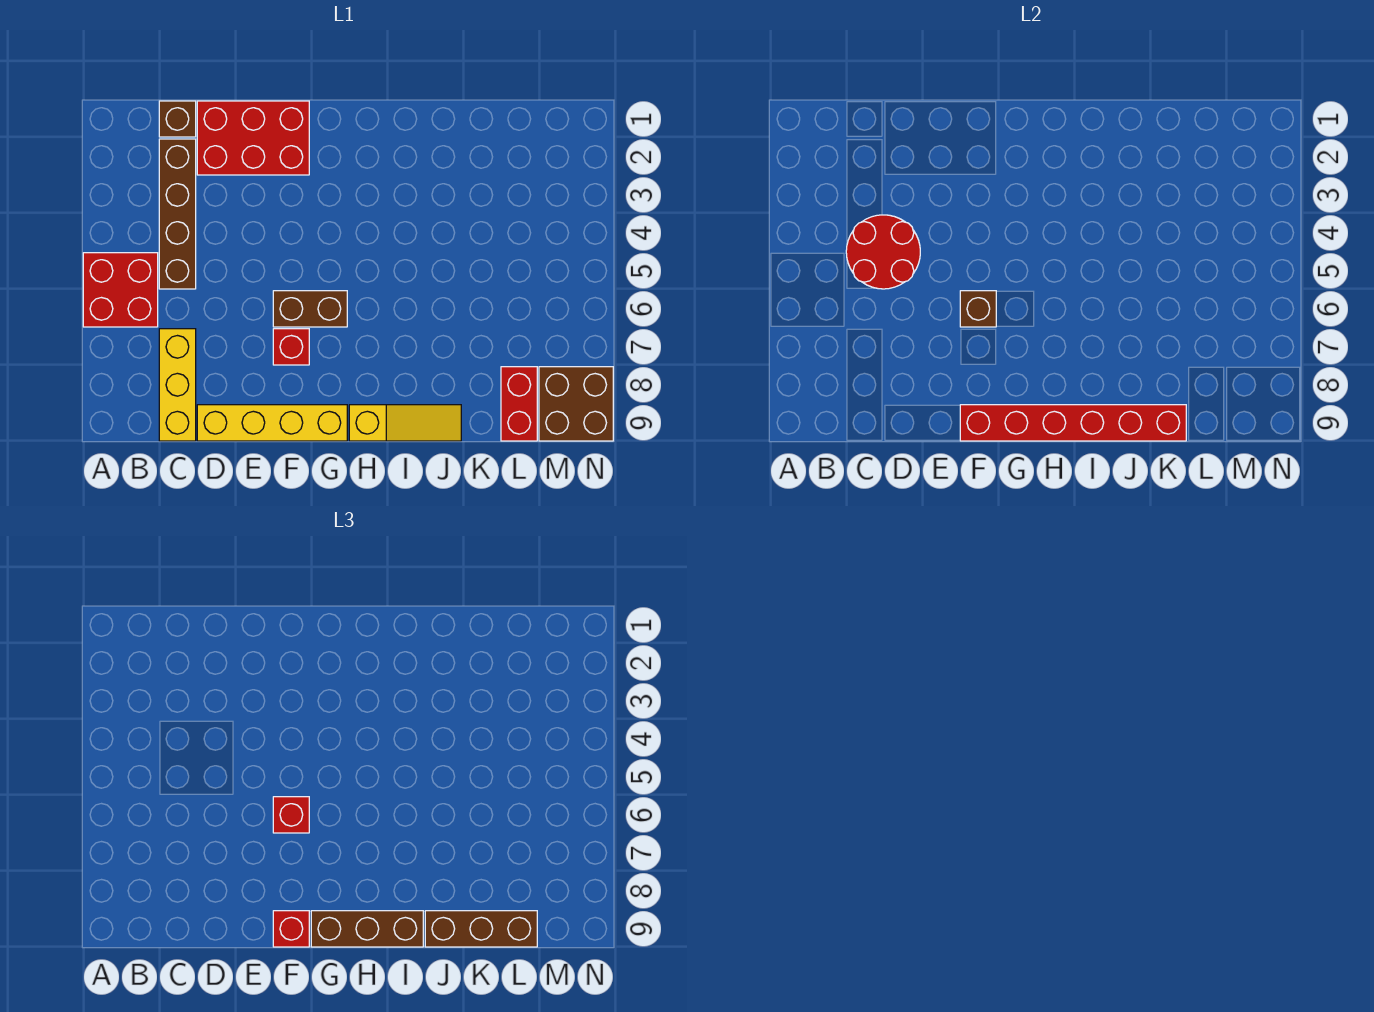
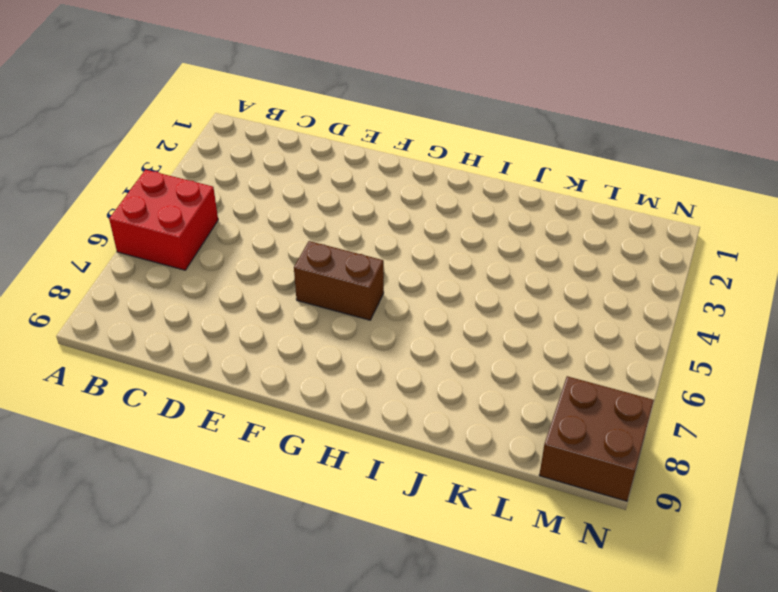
none -> brown 1x1 brick [159,101,196,137]
none -> brown 1x4 brick [159,139,196,289]
none -> yellow 1x3 brick [159,329,196,441]

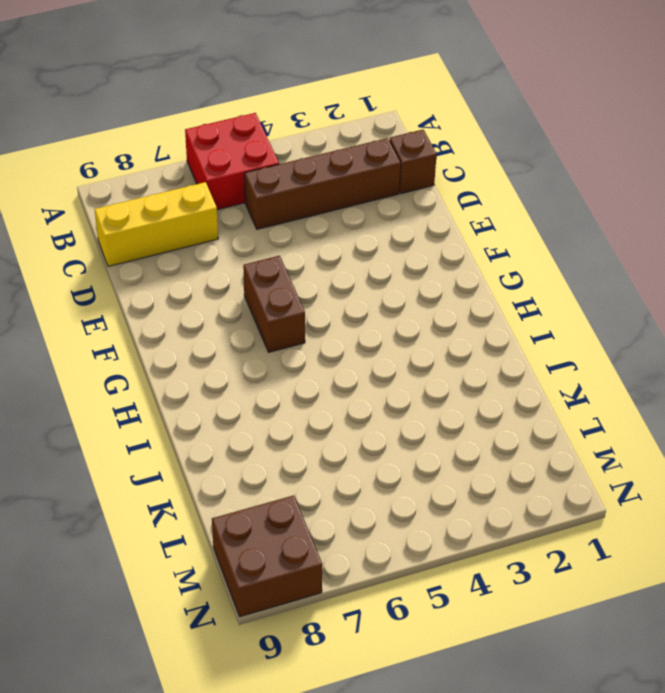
none -> red 2x3 brick [197,101,309,175]
none -> yellow 1x4 brick [197,405,347,441]
none -> red 1x1 brick [273,329,309,365]

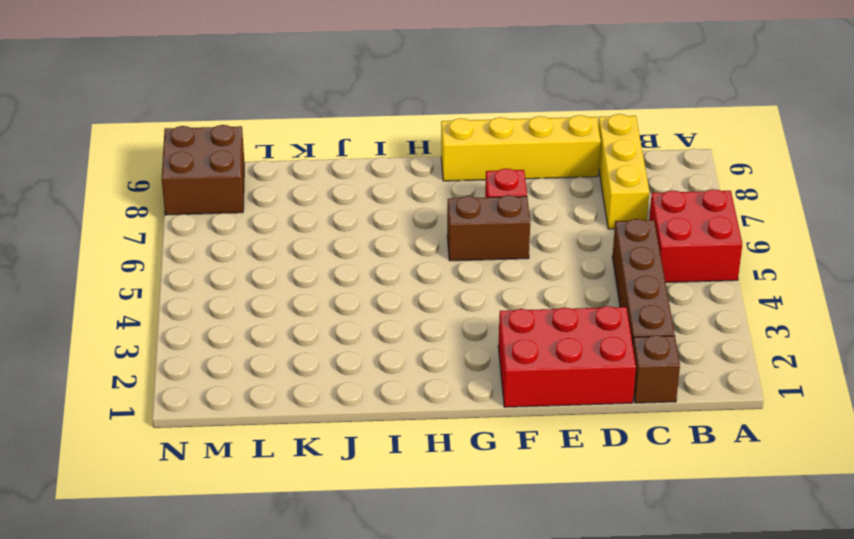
none -> yellow 1x3 slope [349,405,461,441]
none -> red 1x2 brick [501,367,537,441]
none -> red 2x2 round brick [846,215,920,289]

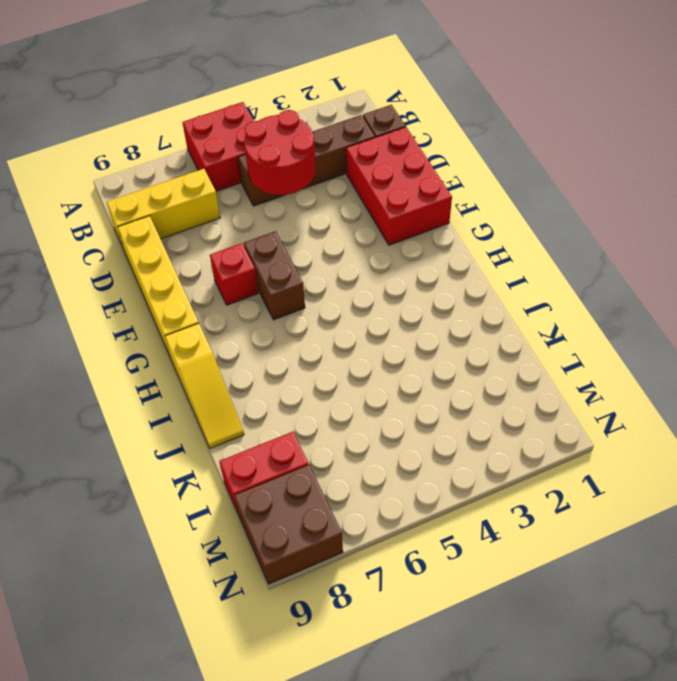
none -> brown 1x1 brick [960,291,996,327]
none -> red 1x6 brick [960,405,1186,441]
none -> red 1x1 brick [273,797,309,833]

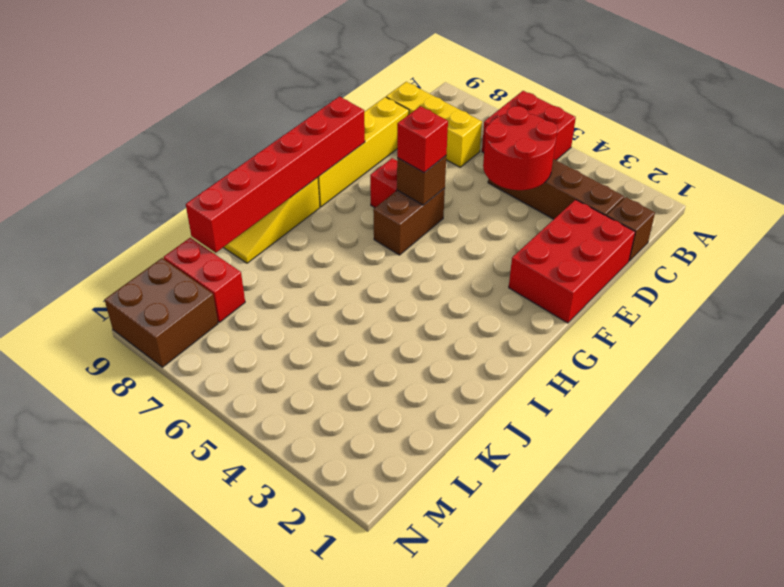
none -> red 1x1 brick [273,911,309,947]
none -> brown 1x3 brick [311,911,423,947]
none -> brown 1x3 brick [425,911,537,947]

